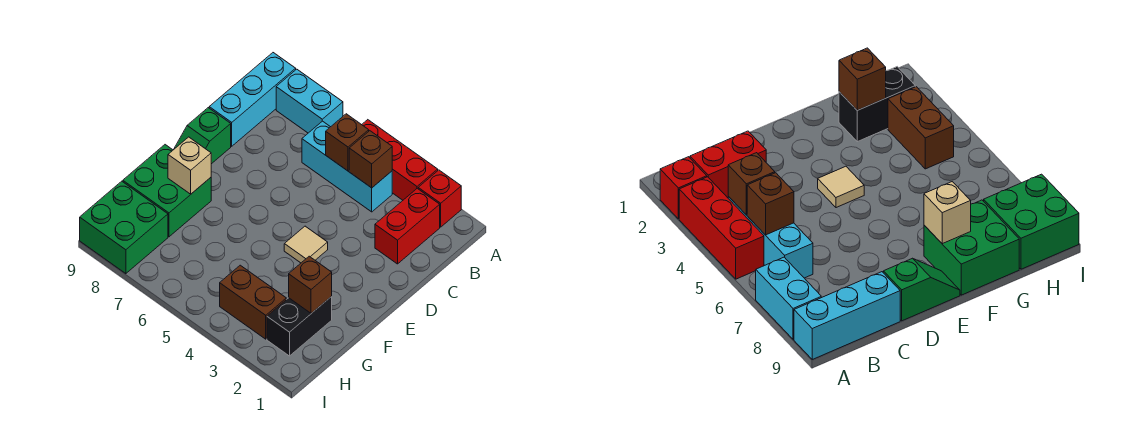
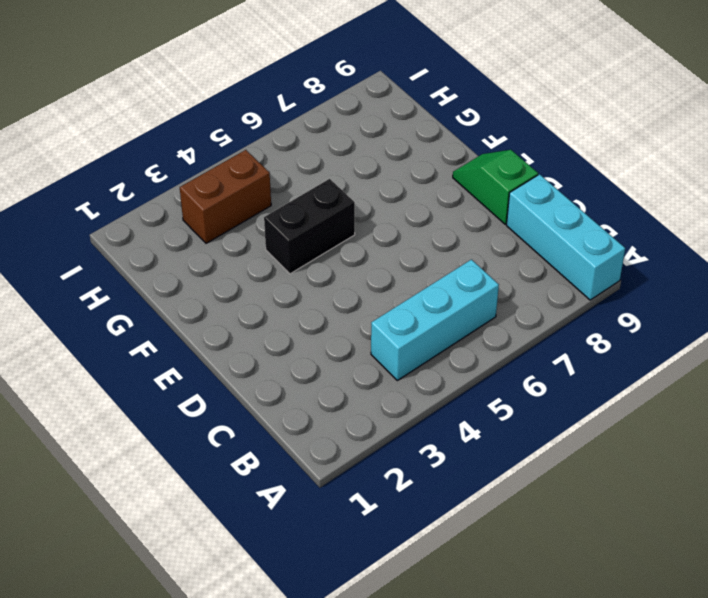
black 1x2 brick [264,179,355,274] -> black 1x2 brick turned to [267,297,332,356]
none -> red 1x1 brick [418,170,461,227]
none -> red 1x3 brick [362,120,438,200]
none -> cyan 1x2 brick [276,69,343,133]

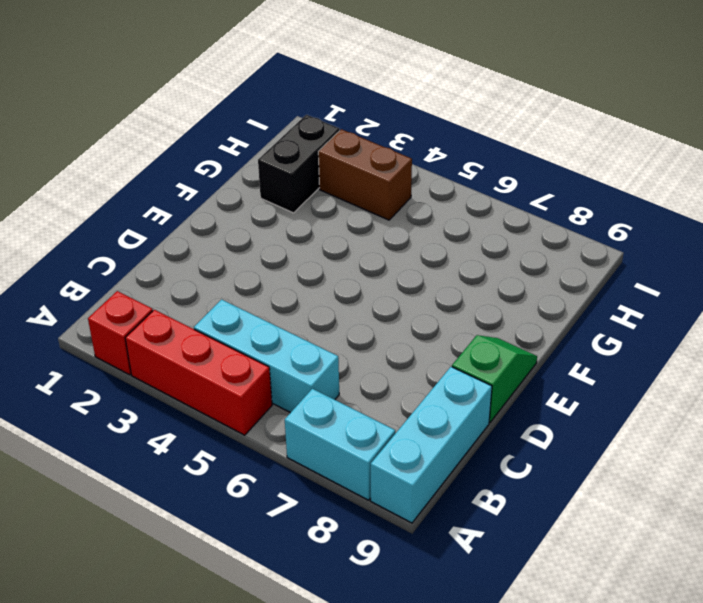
none -> red 1x2 brick [375,188,440,264]
none -> tan 1x1 tile [284,226,328,263]
none -> green 2x2 brick [123,145,211,237]

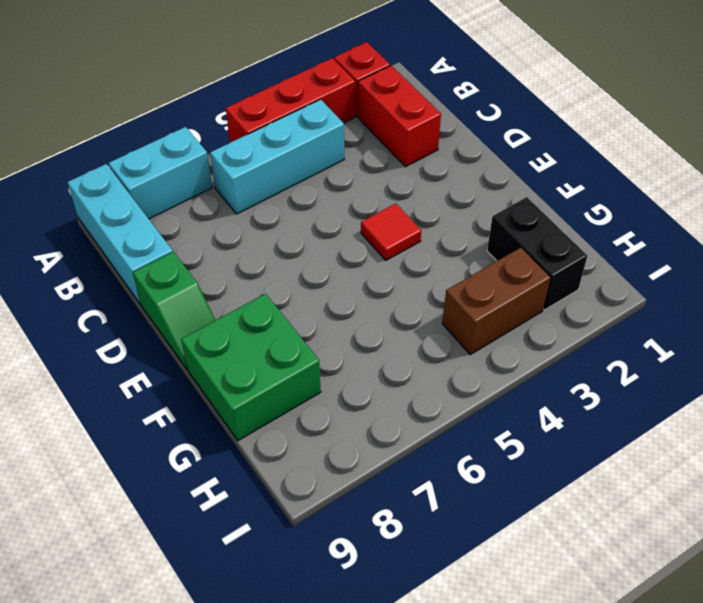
red 1x1 tile [361,204,421,260] -> tan 1x1 tile [284,226,328,263]
none -> green 2x2 brick [80,181,168,274]
none -> brown 1x1 brick [349,131,392,188]
none -> brown 1x1 brick [326,114,369,171]

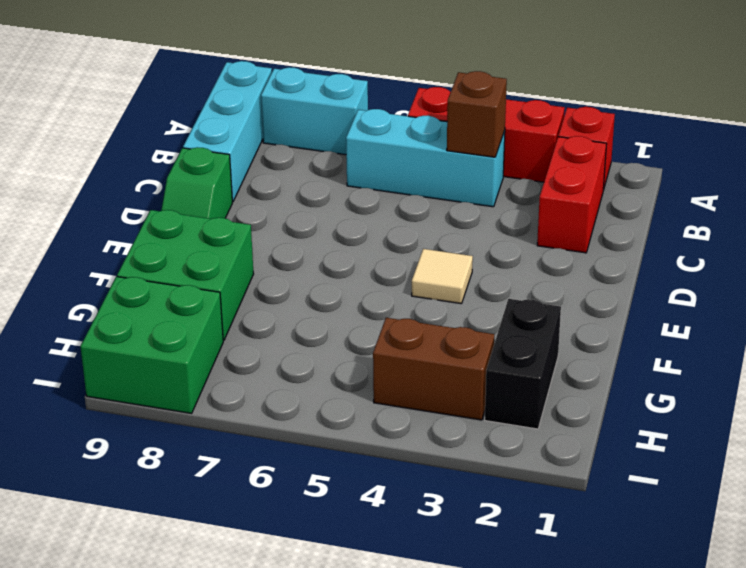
none -> brown 1x1 brick [326,114,369,171]
none -> tan 1x1 brick [168,137,211,194]
none -> brown 1x1 brick [289,256,332,313]

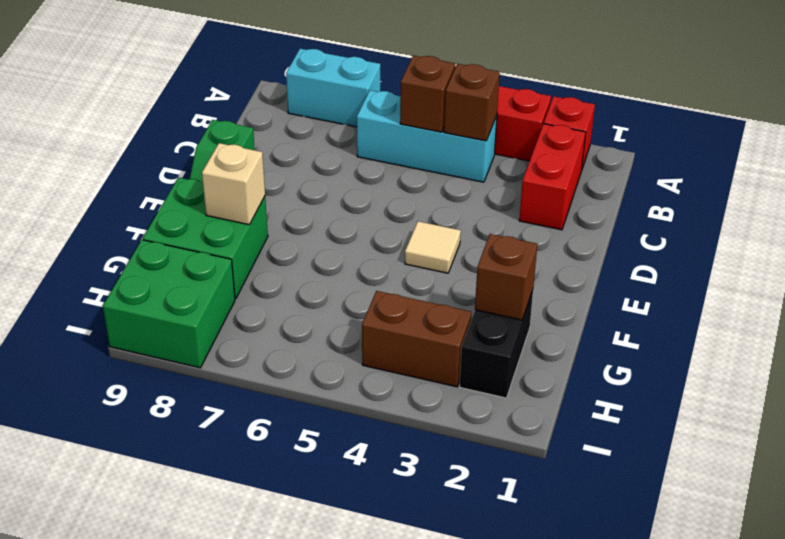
none -> cyan 1x3 brick [209,53,296,146]

